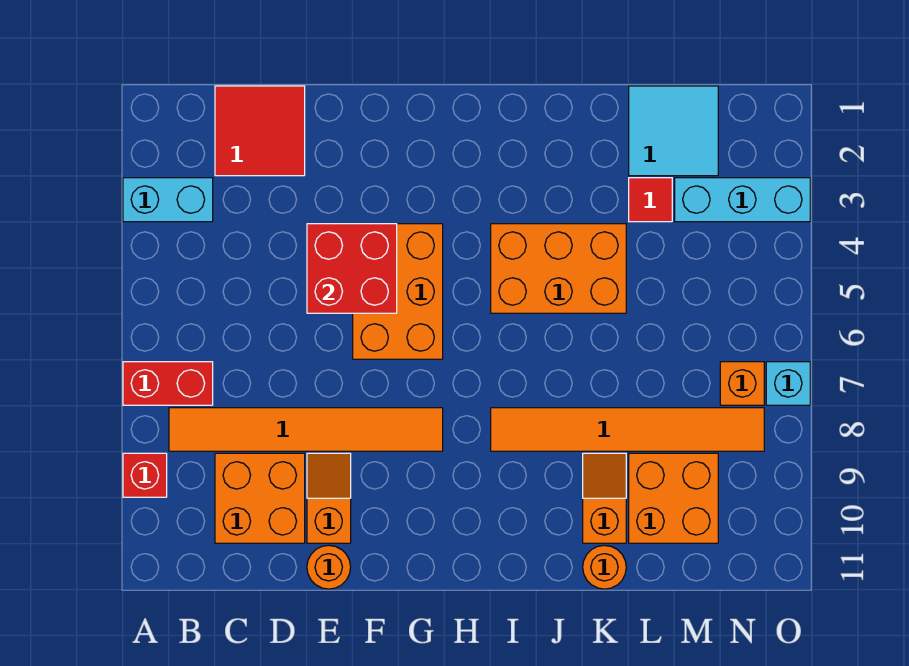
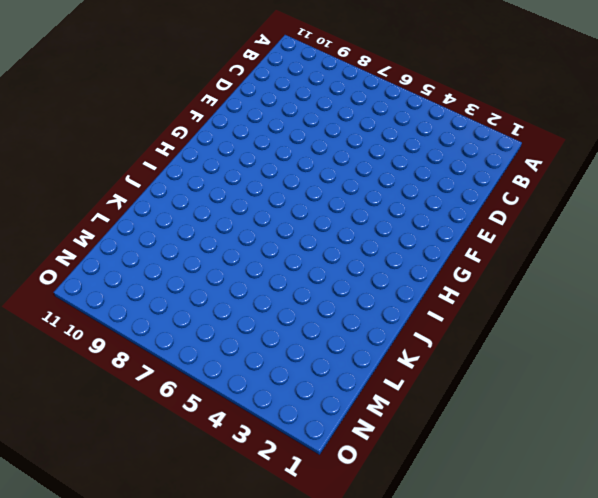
none -> cyan 1x2 brick [123,178,213,222]
none -> red 1x2 brick [123,362,213,405]
none -> red 1x1 brick [123,453,167,497]

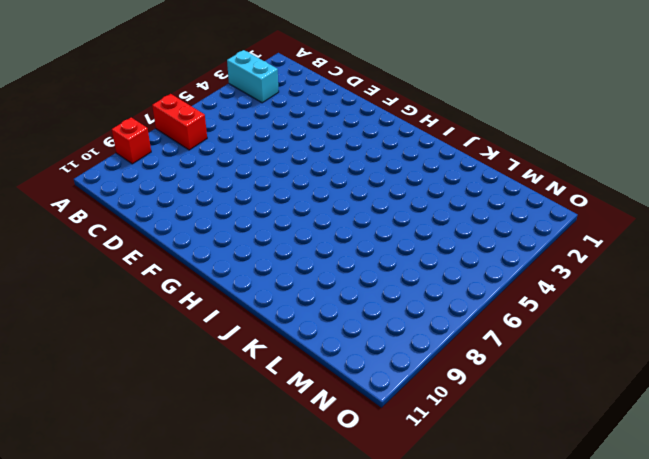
none -> orange 1x6 tile [169,408,443,451]
none -> red 2x2 tile [215,86,305,176]
none -> orange 2x2 brick [215,453,305,543]

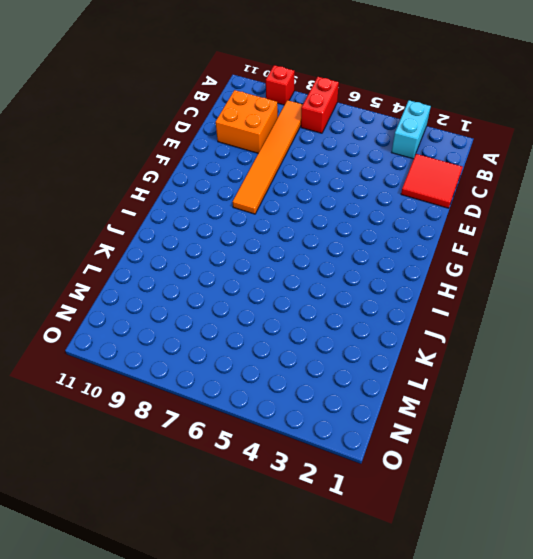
none -> orange 1x2 slope [307,453,351,543]
none -> orange 1x1 round brick [307,545,351,589]
none -> orange 2x3 brick [353,224,443,359]

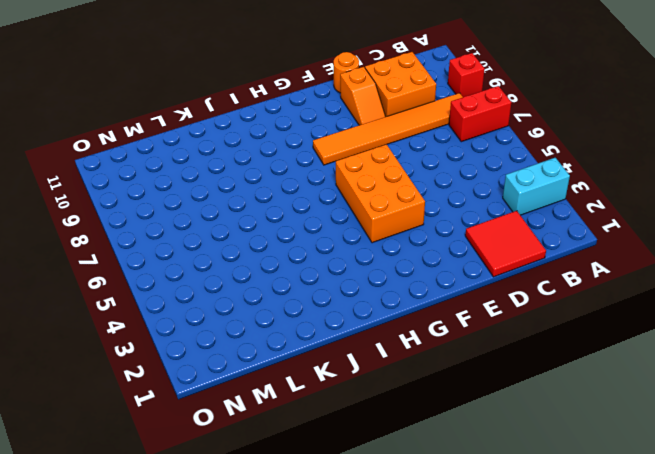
none -> orange 2x3 brick [491,224,626,313]
none -> orange 1x6 tile [491,408,764,451]
none -> orange 1x2 slope [583,453,626,543]

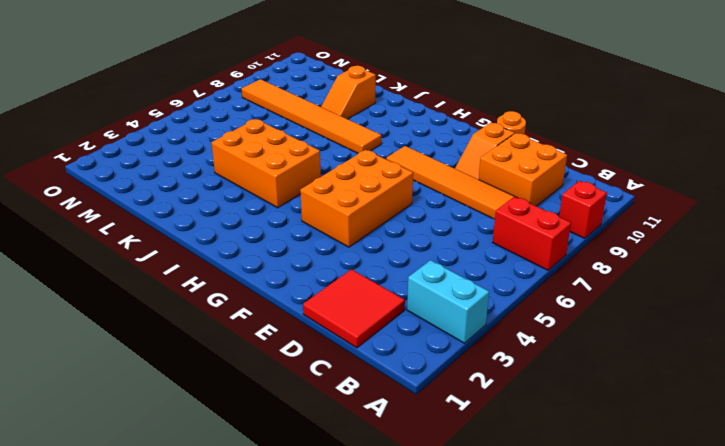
none -> orange 1x1 round brick [583,545,626,589]
none -> cyan 2x2 tile [629,86,718,176]
none -> red 1x1 tile [629,178,672,222]

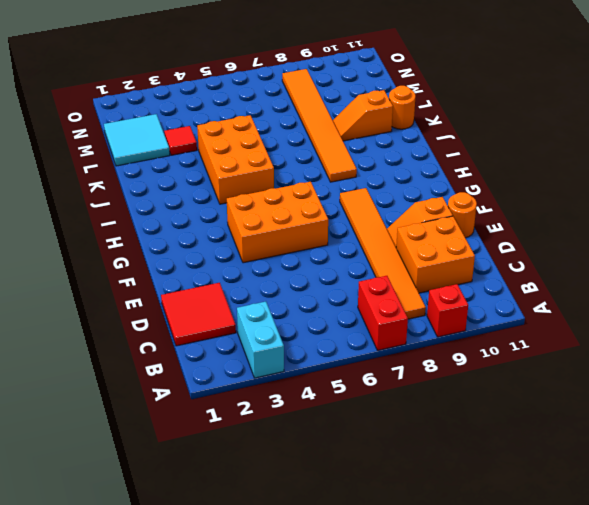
none -> orange 2x2 brick [629,453,718,543]
none -> cyan 1x3 brick [675,178,810,222]
none -> orange 1x1 brick [720,362,764,405]

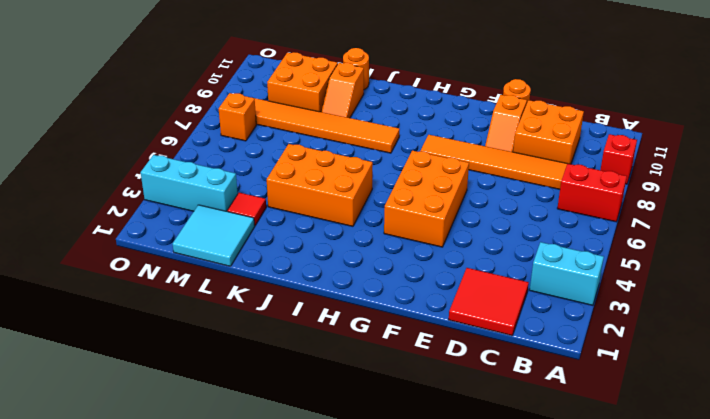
none -> cyan 1x1 brick [766,362,810,405]
none -> red 2x2 brick [307,224,397,313]

